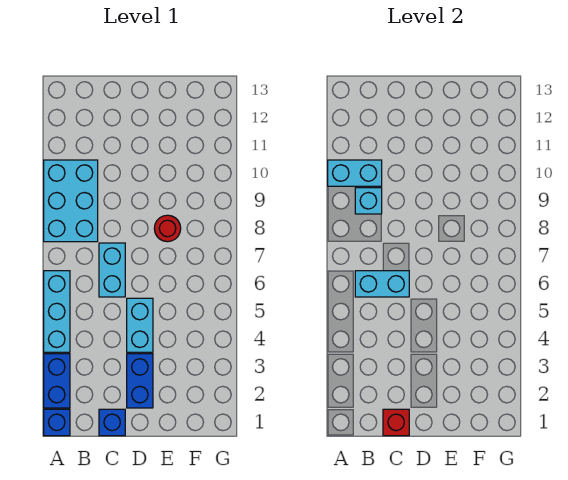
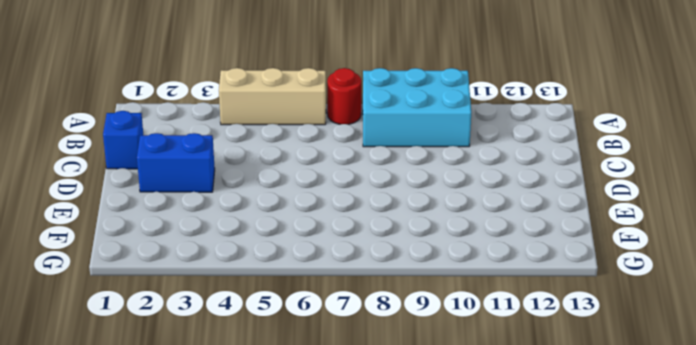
tan 1x3 brick [219,68,326,125] -> cyan 1x3 brick [44,271,70,352]
red 1x1 round brick [327,68,361,124] -> red 1x1 round brick moved to [154,215,181,242]
none -> blue 1x1 brick [44,409,70,436]
none -> blue 1x2 brick [44,354,70,408]
none -> cyan 1x2 brick [99,243,125,297]

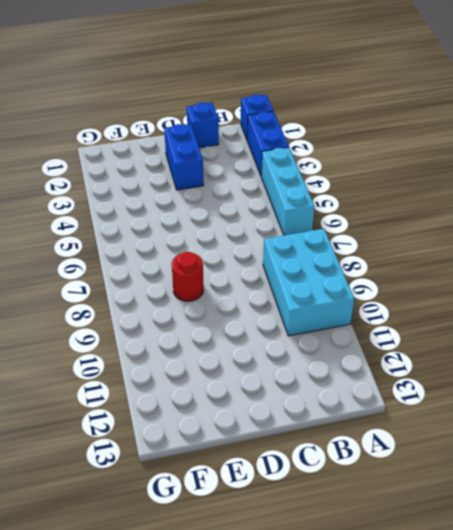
none -> cyan 1x2 brick [99,243,125,297]
none -> cyan 1x2 brick [127,298,153,352]
none -> cyan 1x2 brick [328,160,382,186]

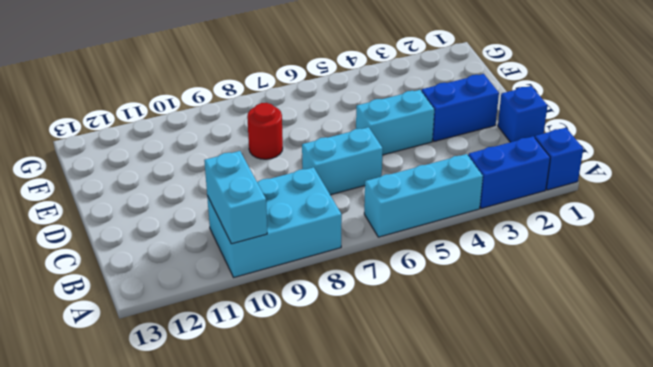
none -> cyan 1x2 brick [355,271,409,297]
none -> cyan 1x1 brick [355,188,382,214]
none -> red 1x1 brick [383,409,409,436]

